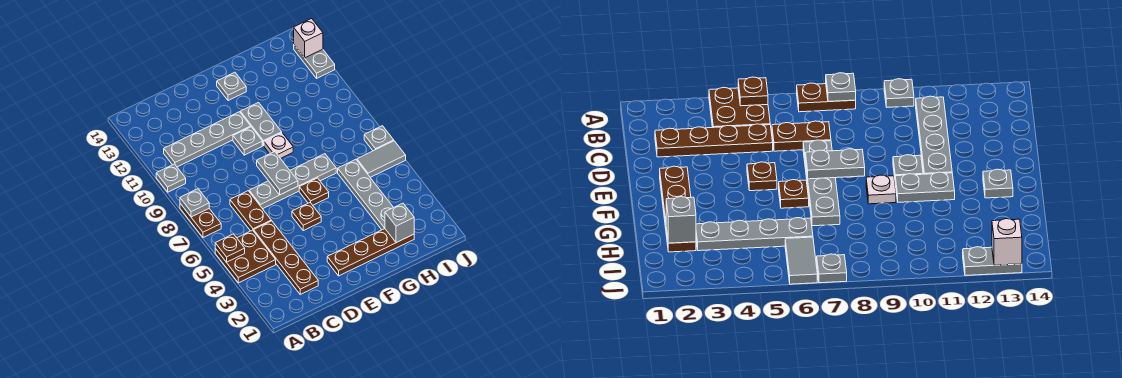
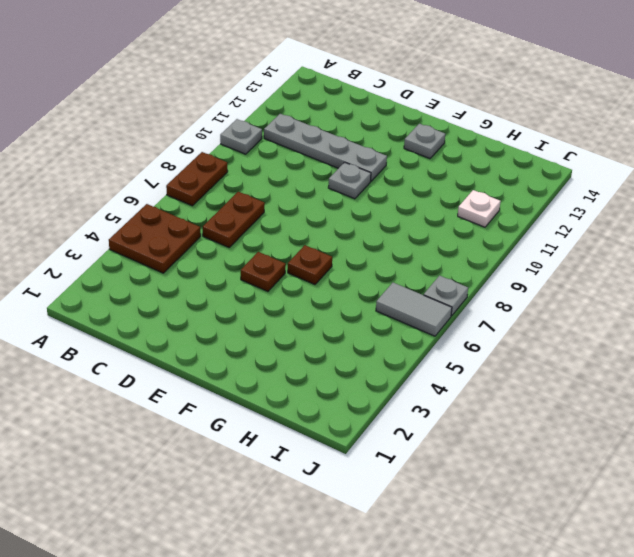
white 1x1 plate [458,190,501,227] -> white 1x1 plate moved to [264,133,293,159]
none -> brown 1x4 plate [254,221,318,294]
none -> grey 1x4 plate [249,154,336,209]
none -> brown 1x4 plate [327,229,414,276]

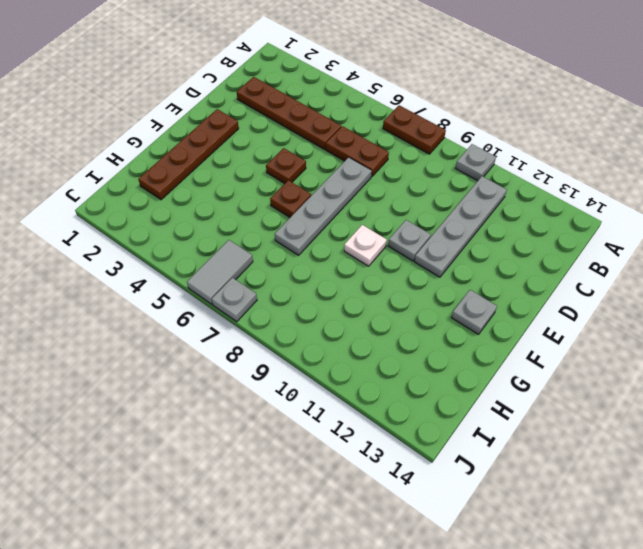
none -> brown 2x2 plate [215,230,276,283]
none -> grey 1x2 plate [240,103,282,146]
none -> grey 1x4 plate [338,159,394,230]

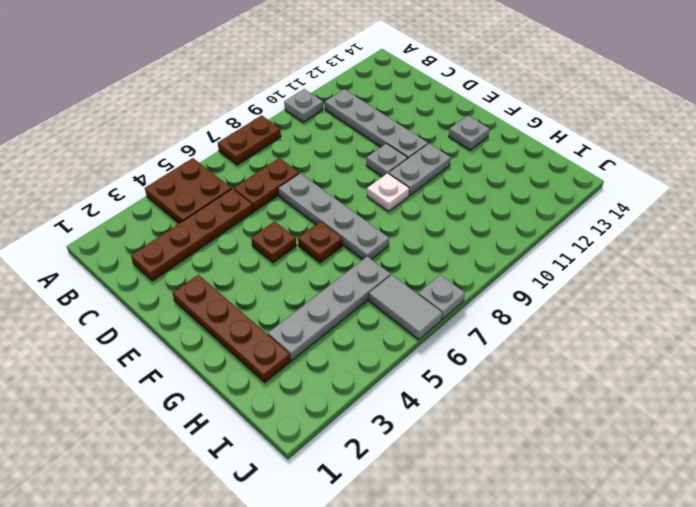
none -> grey 1x2 plate [294,45,335,78]
none -> brown 1x1 plate [215,234,245,262]
none -> grey 1x1 plate [180,189,209,217]

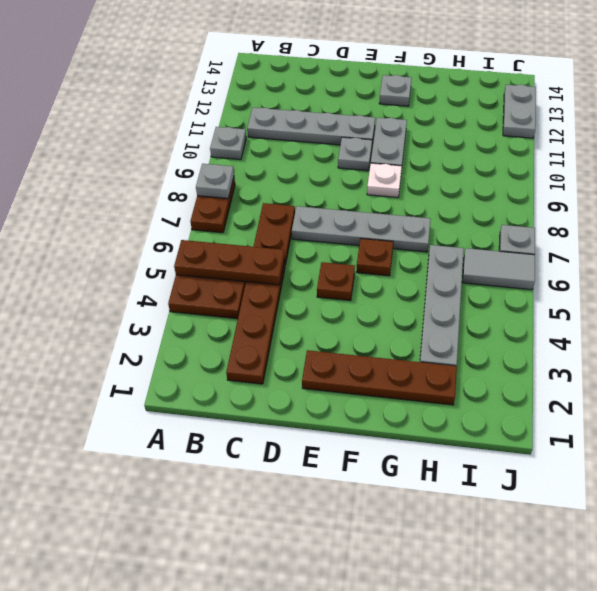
brown 1x3 plate [174,240,285,285] -> brown 1x1 plate [215,234,245,262]
none -> grey 1x2 plate [257,152,298,195]
none -> grey 1x1 brick [385,203,414,243]
none -> white 1x1 brick [294,18,323,58]

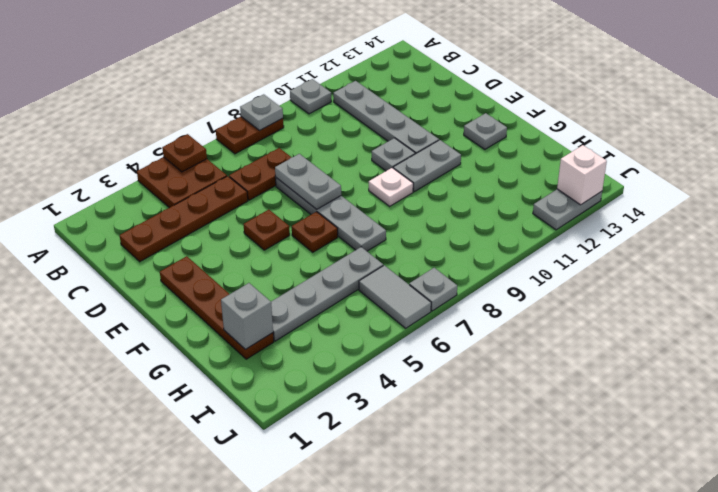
grey 1x2 plate [275,154,341,209] -> grey 1x2 plate turned to [257,152,298,195]

